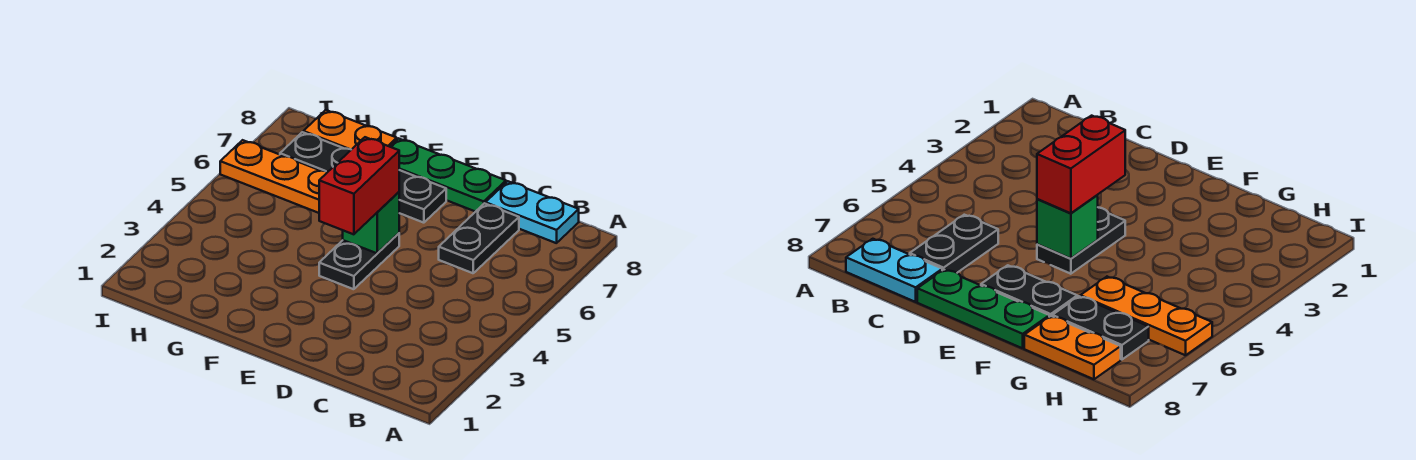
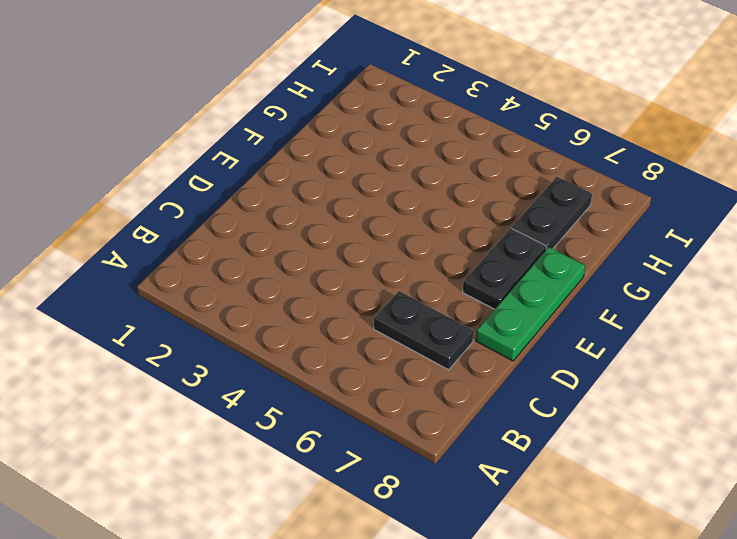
none -> cyan 1x2 plate [485,181,579,243]
none -> black 1x2 plate [319,233,399,289]

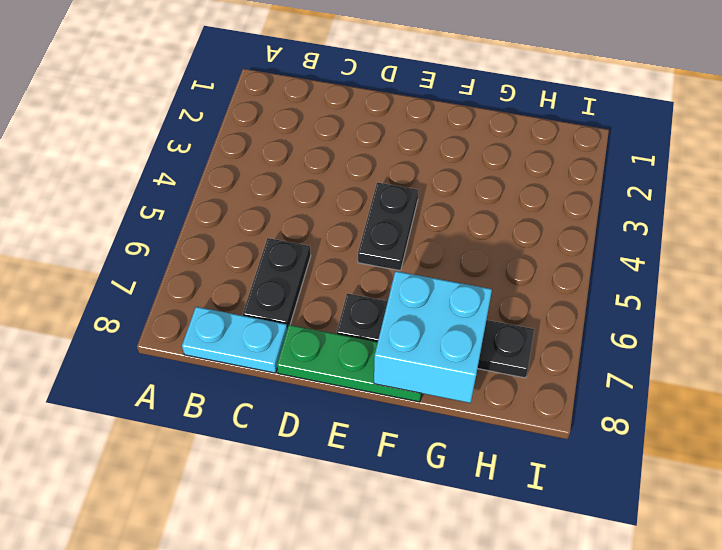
cyan 2x2 brick [374,271,492,403] -> none
none -> orange 1x3 plate [220,140,327,213]
none -> orange 1x2 plate [303,110,397,150]

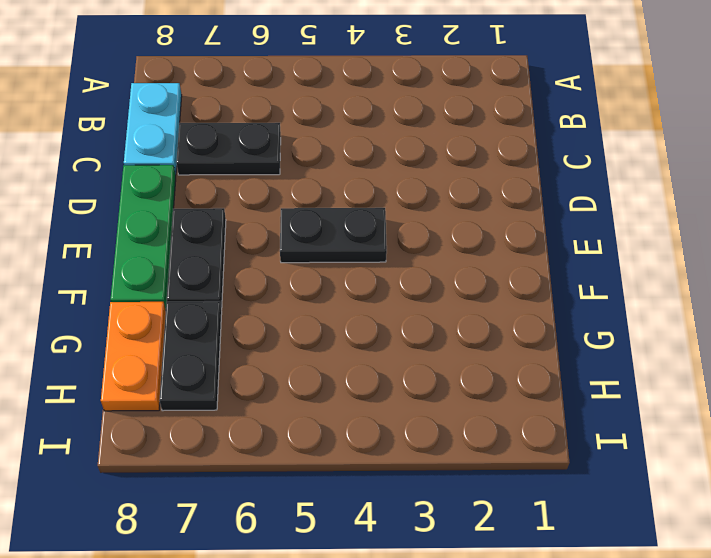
none -> orange 1x3 plate [220,140,327,213]
none -> green 1x1 brick [343,192,400,253]

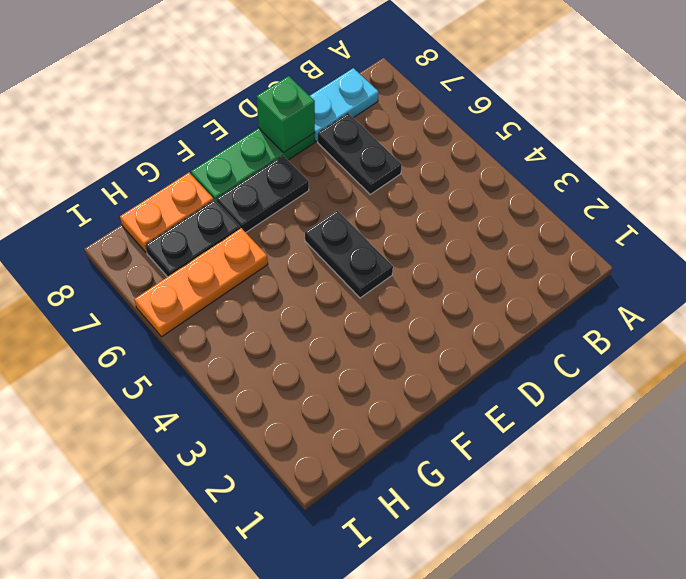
green 1x1 brick [256,76,315,153] -> green 1x1 brick moved to [343,192,400,253]
none -> red 1x2 brick [319,137,399,234]

